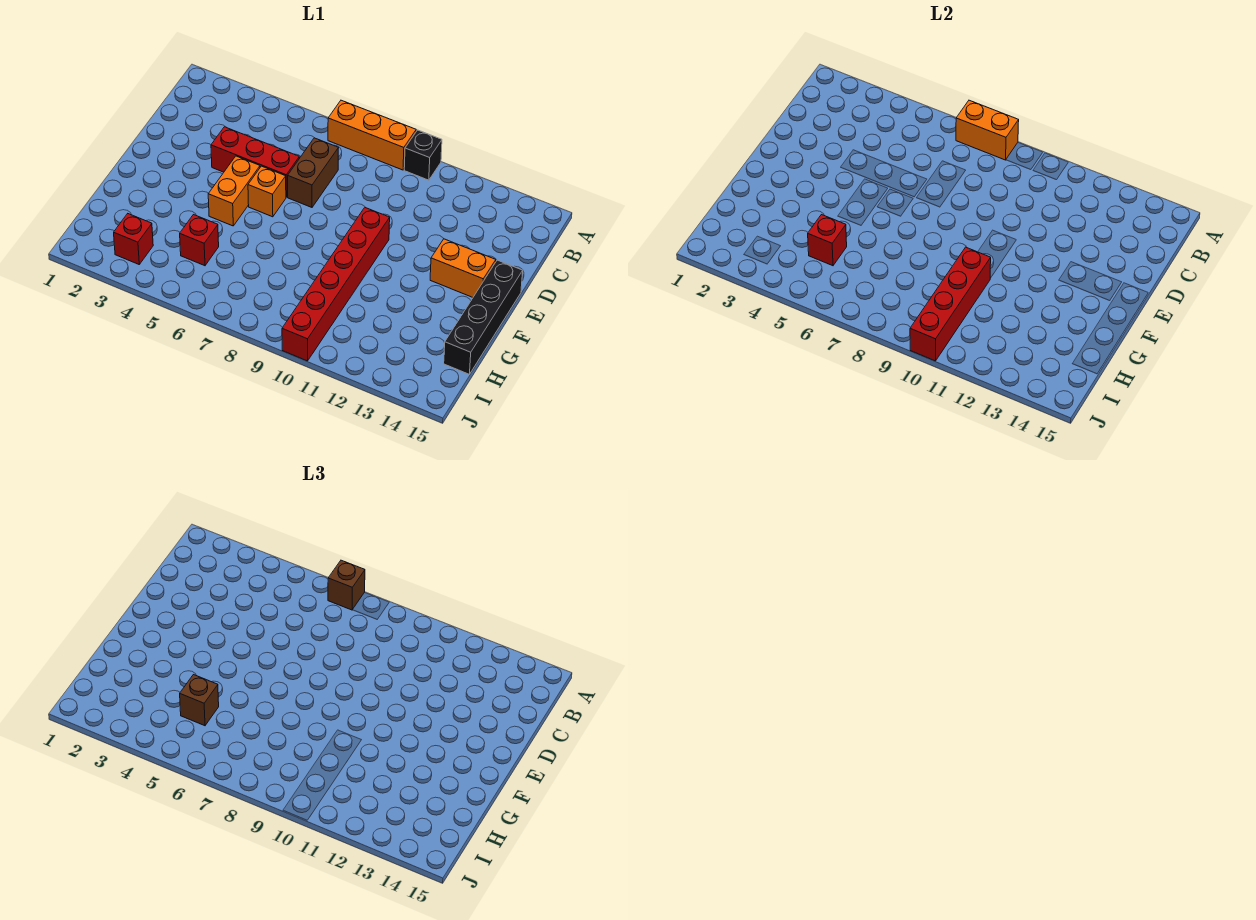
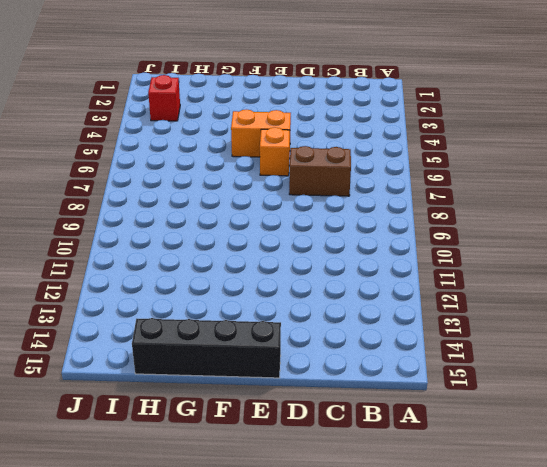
none -> orange 1x3 brick [328,100,416,170]
none -> black 1x1 brick [404,130,442,180]
none -> red 1x3 brick [211,127,299,197]

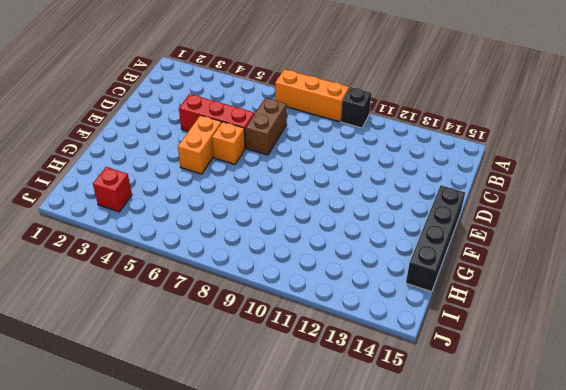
none -> red 1x6 brick [282,208,390,361]
none -> orange 1x2 brick [430,239,496,297]
none -> red 1x1 brick [180,215,219,266]

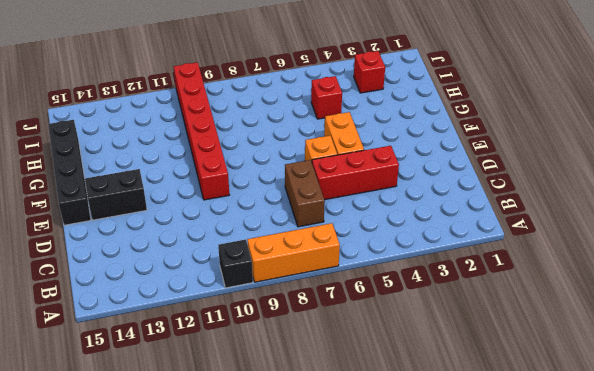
black 1x2 brick [85,169,147,220] -> orange 1x2 brick [430,239,496,297]
none -> orange 1x2 brick [956,100,1019,160]
none -> red 1x4 brick [910,247,991,361]
none -> red 1x1 brick [808,215,847,266]

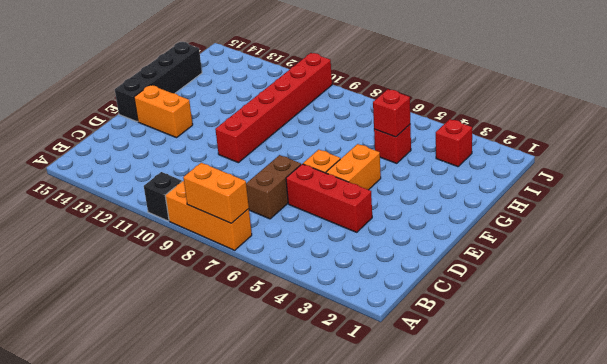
none -> red 1x4 brick [910,247,991,361]
none -> brown 1x1 brick [328,560,365,610]
none -> brown 1x1 brick [180,675,219,726]

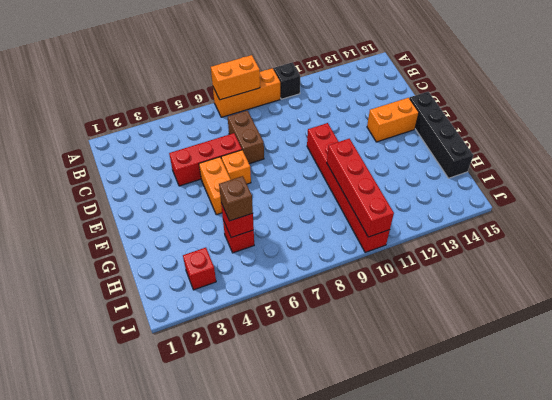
none -> brown 1x1 brick [328,560,365,610]

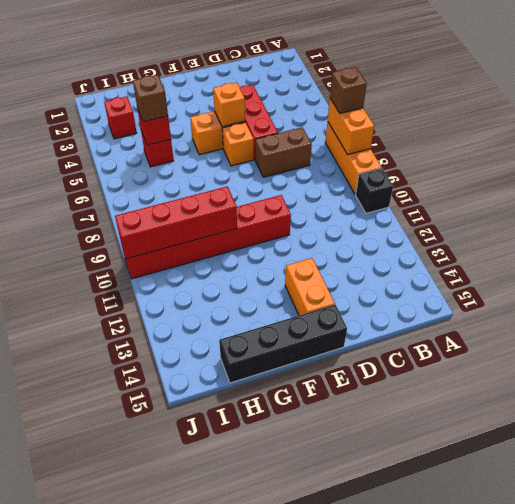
orange 1x1 brick [213,82,245,127] -> none

